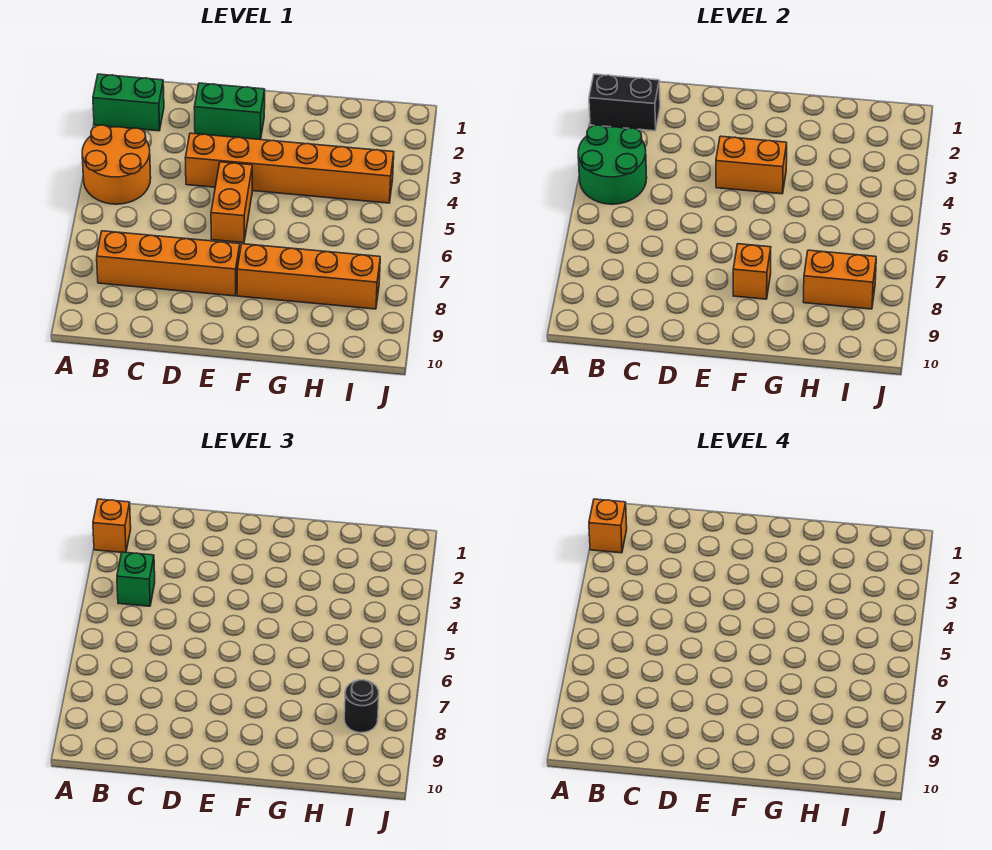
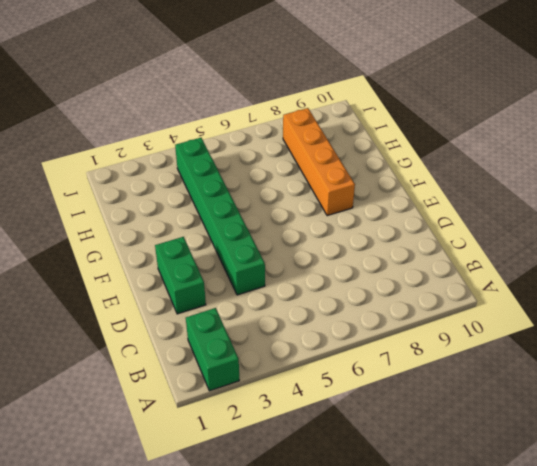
green 1x6 brick [175,138,265,295] -> orange 1x6 brick [185,133,394,203]
none -> orange 2x2 round brick [82,125,151,204]
none -> orange 1x4 brick [97,231,240,296]
none -> orange 1x2 brick [211,162,252,243]

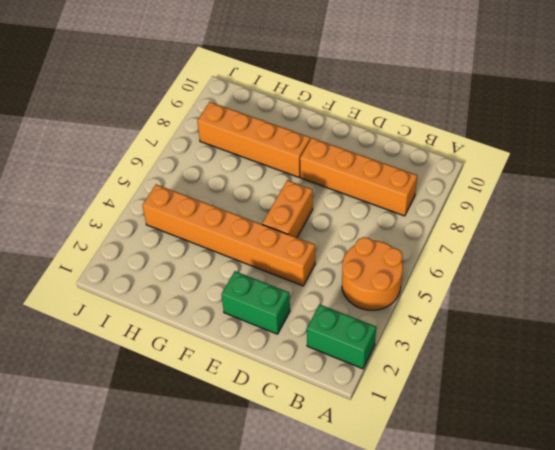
none -> black 1x2 brick [589,74,660,131]
none -> green 2x2 round brick [578,125,647,204]
none -> orange 1x2 brick [716,136,787,194]

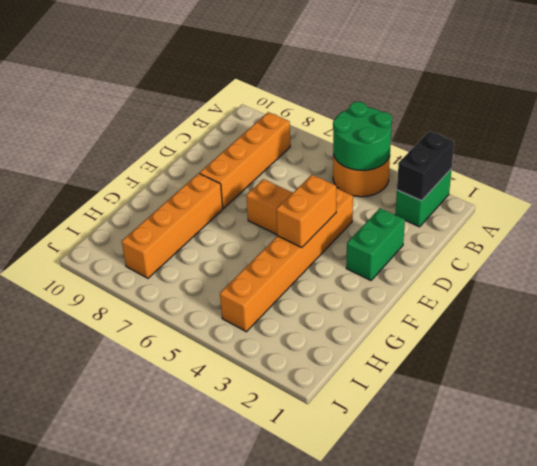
none -> orange 1x1 brick [733,244,771,299]
none -> orange 1x2 brick [803,250,876,309]
none -> orange 1x1 brick [93,499,131,552]

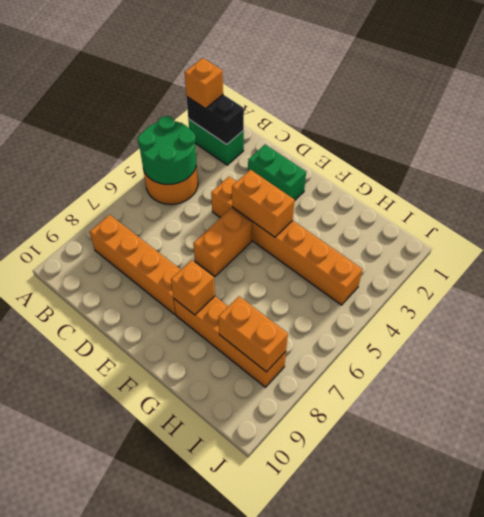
none -> green 1x1 brick [117,552,155,606]
none -> black 1x1 round brick [344,680,379,733]
none -> orange 1x1 brick [589,499,627,553]

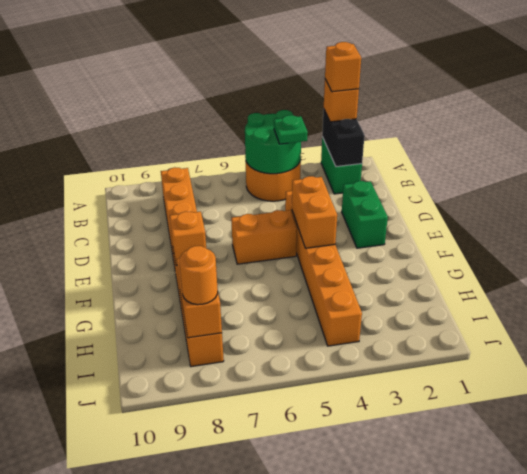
green 1x1 plate [274,115,308,144] -> green 1x1 brick [117,552,155,606]
orange 1x1 round brick [179,246,218,305] -> black 1x1 round brick [344,680,379,733]

